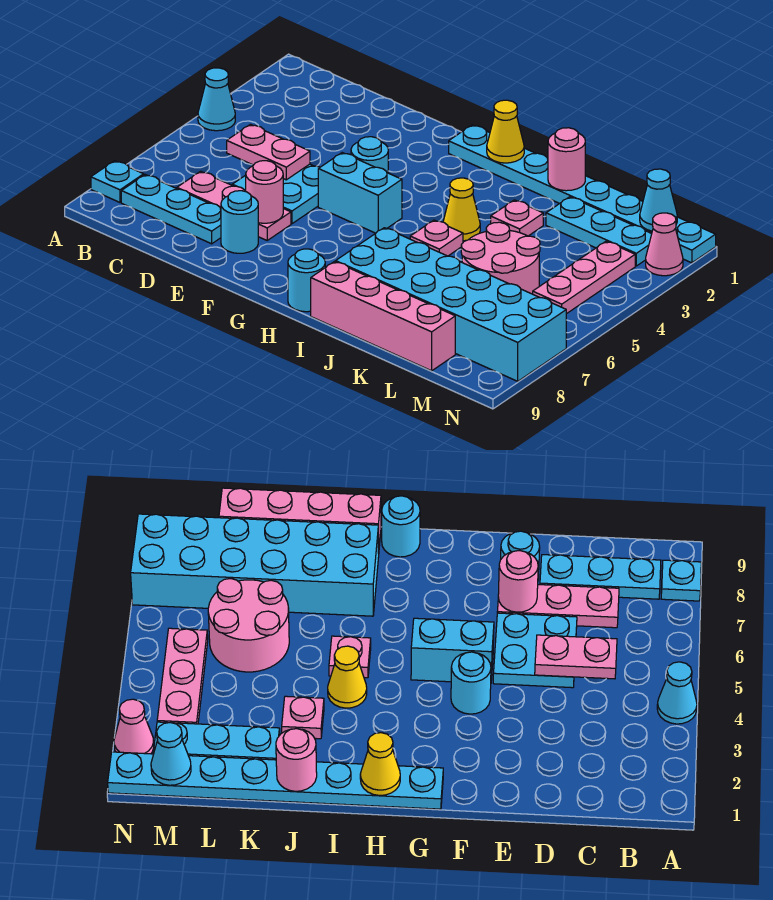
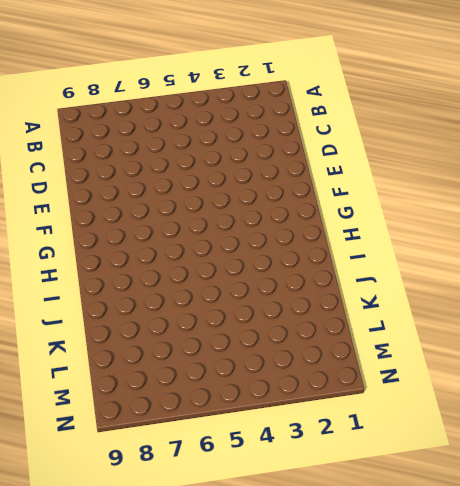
none -> cyan 1x1 cone [198,68,235,131]
none -> cyan 1x1 plate [91,161,144,202]
none -> cyan 1x3 plate [121,175,221,244]

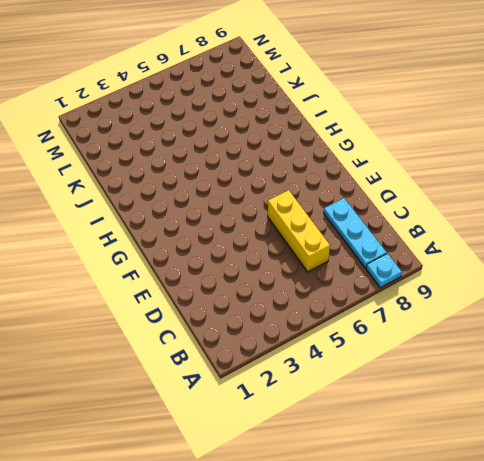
yellow 1x3 brick [268,190,330,272] -> cyan 2x2 plate [232,164,320,224]
none -> cyan 1x1 cone [198,68,235,131]
none -> pink 1x3 plate [177,171,291,240]
none -> cyan 1x1 round brick [221,191,258,253]

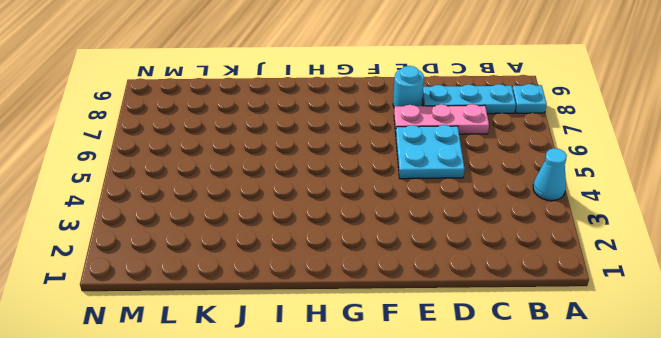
none -> cyan 1x1 round brick [351,137,388,173]
none -> cyan 1x2 brick [318,153,402,233]
none -> cyan 1x8 plate [449,125,716,263]

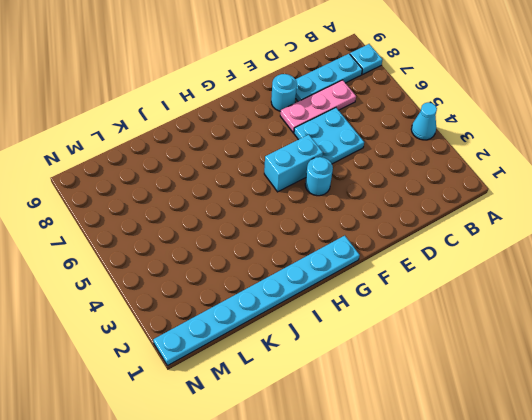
none -> cyan 1x1 round brick [288,249,325,312]
none -> yellow 1x1 cone [443,178,480,241]
none -> pink 1x1 plate [410,220,463,256]

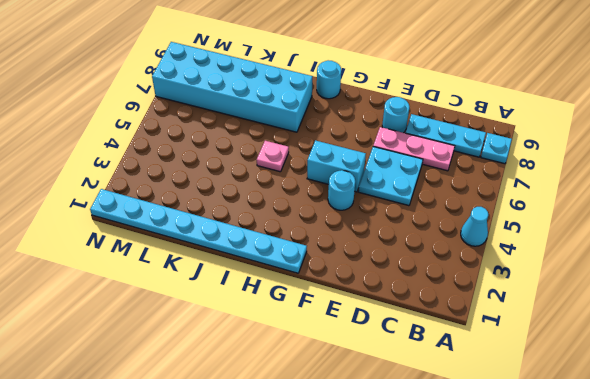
none -> yellow 1x1 cone [443,178,480,241]
none -> pink 1x4 brick [311,262,455,371]
none -> pink 1x1 plate [491,200,543,236]

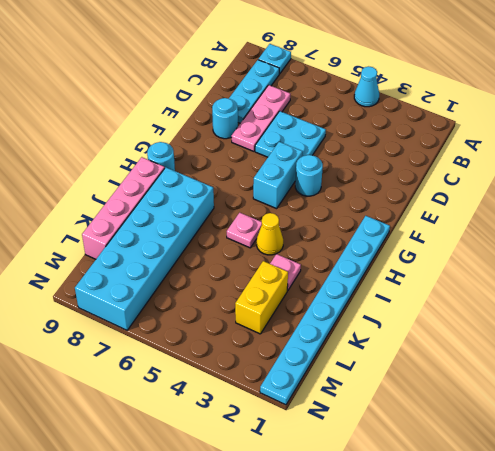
yellow 1x2 brick [235,261,288,334] -> none
none -> cyan 1x3 plate [546,197,652,266]
none -> pink 2x2 round brick [461,222,540,294]
none -> pink 1x3 plate [533,241,635,314]

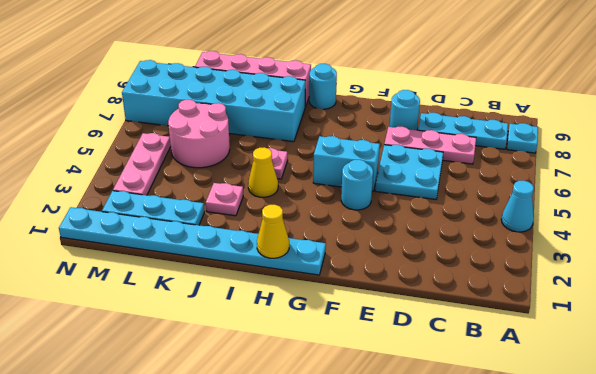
none -> pink 1x1 cone [646,213,683,276]
none -> pink 1x2 plate [227,124,310,180]
none -> pink 1x1 round brick [246,161,283,223]

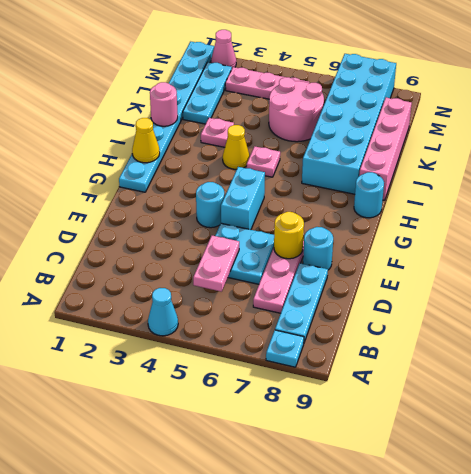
yellow 1x1 round brick [274,212,304,259] -> pink 1x1 round brick [246,161,283,223]
none -> cyan 1x1 cone [640,169,677,231]

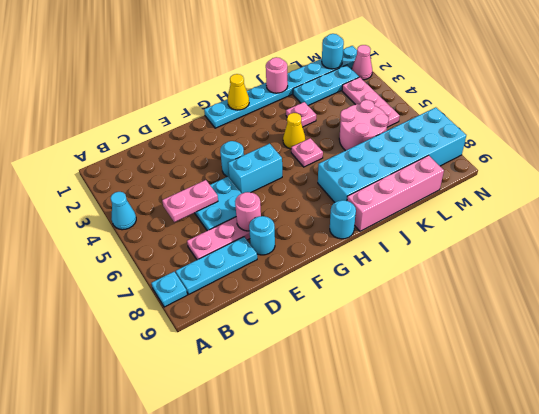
cyan 1x1 round brick [322,34,344,69] -> cyan 1x1 cone [640,169,677,231]

